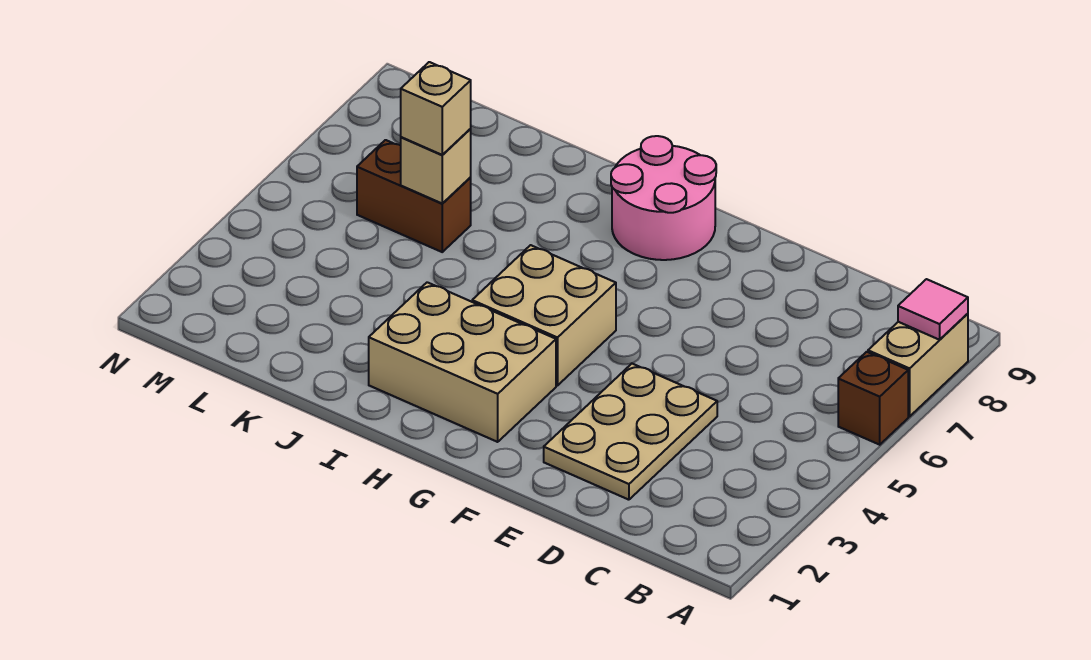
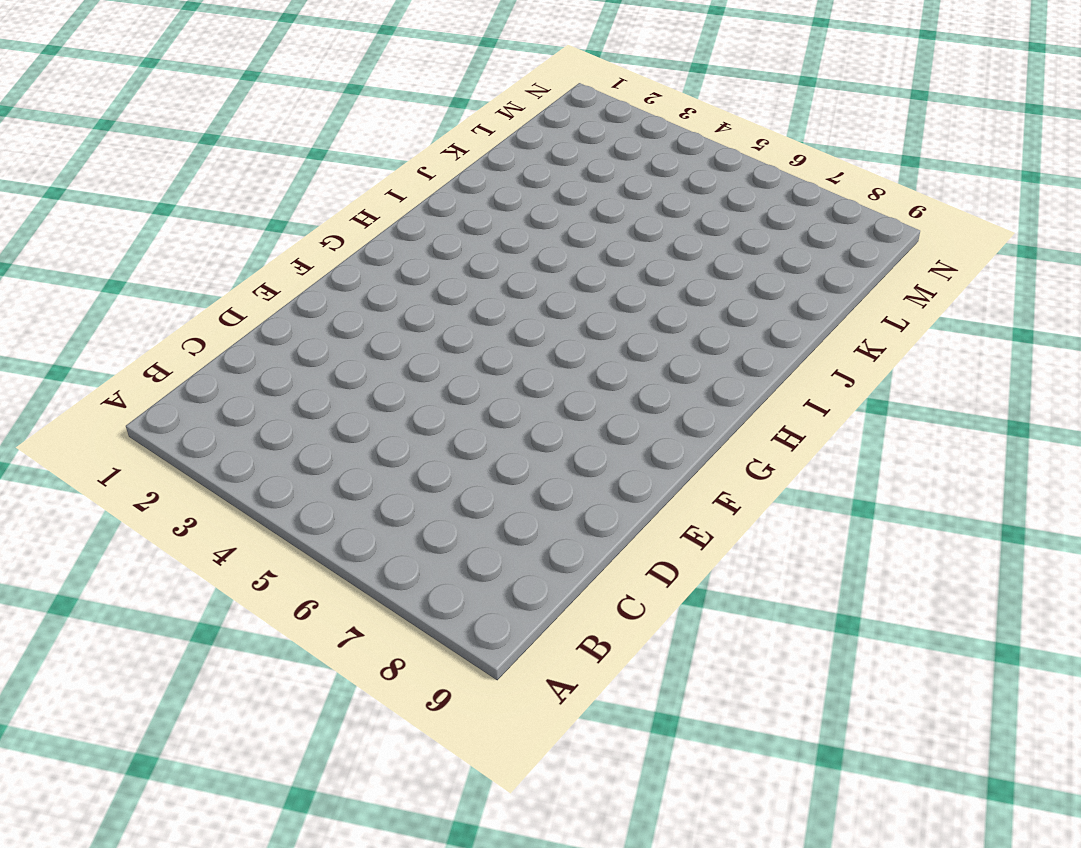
none -> brown 1x1 brick [838,352,908,445]
none -> tan 1x2 brick [868,314,968,416]

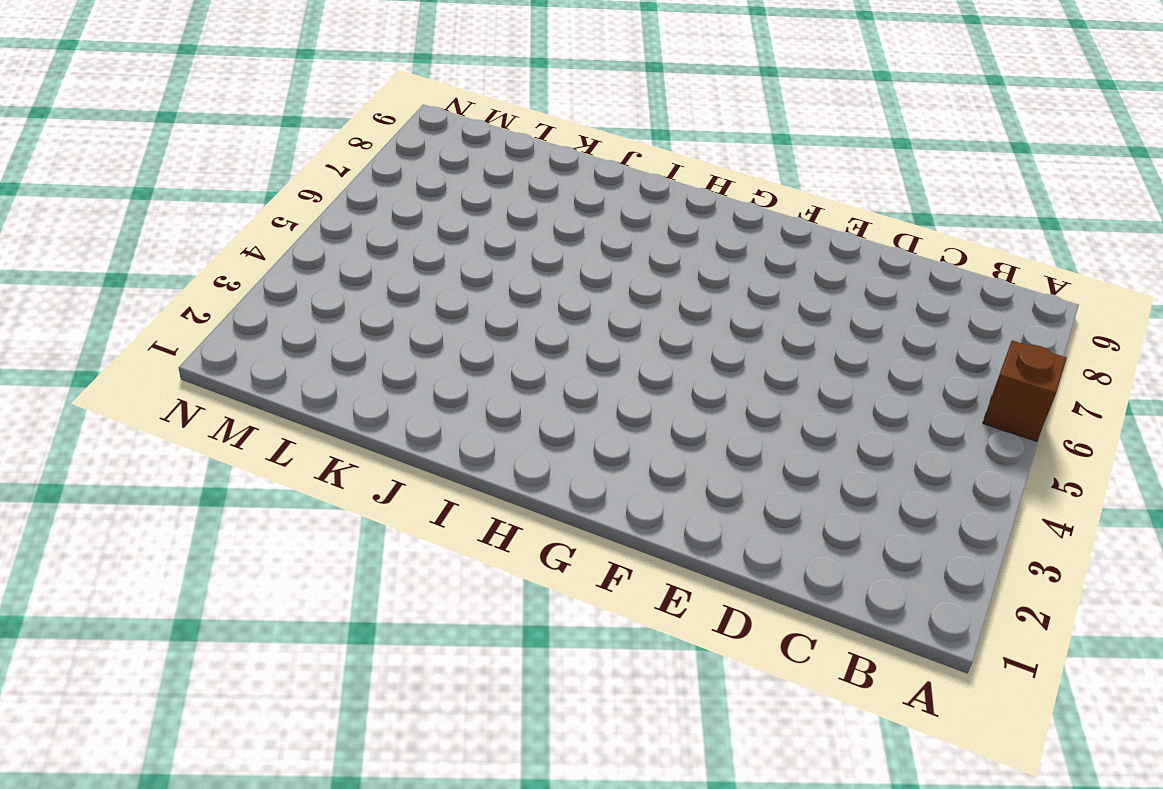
none -> tan 1x2 brick [868,314,968,416]
none -> tan 2x3 plate [544,364,717,500]

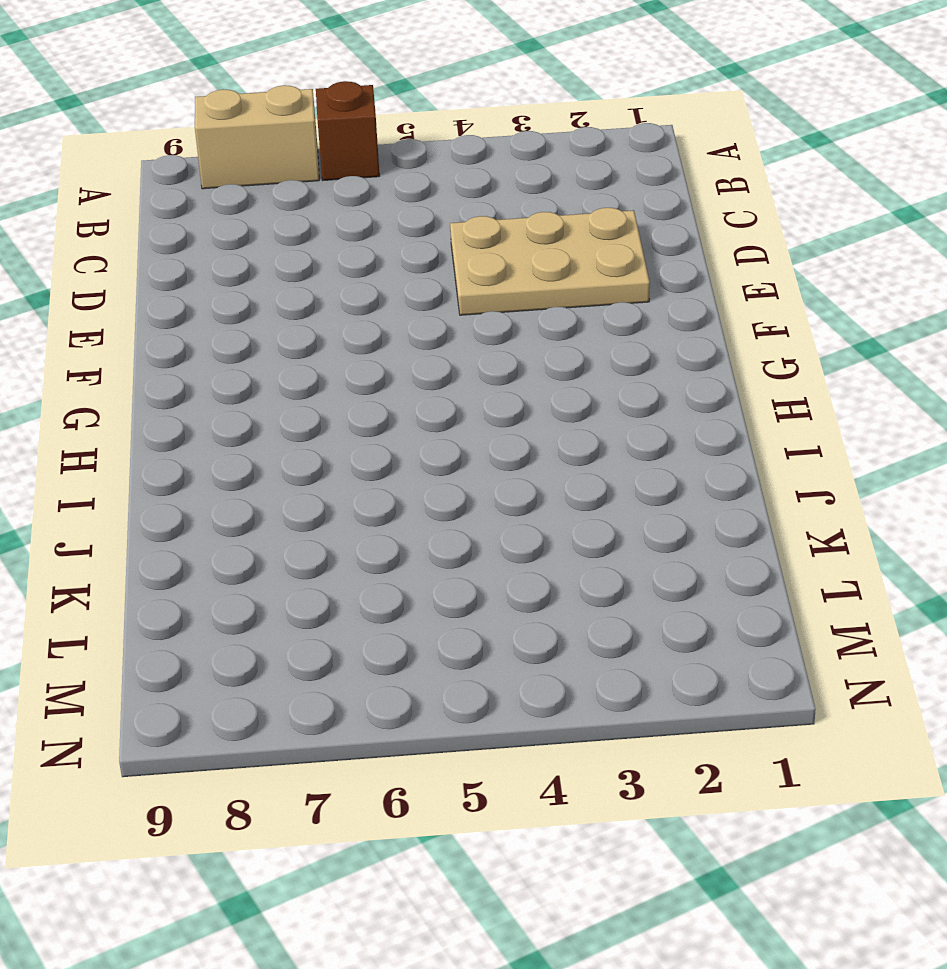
none -> tan 2x3 brick [369,282,556,442]
none -> tan 2x2 brick [472,245,616,386]

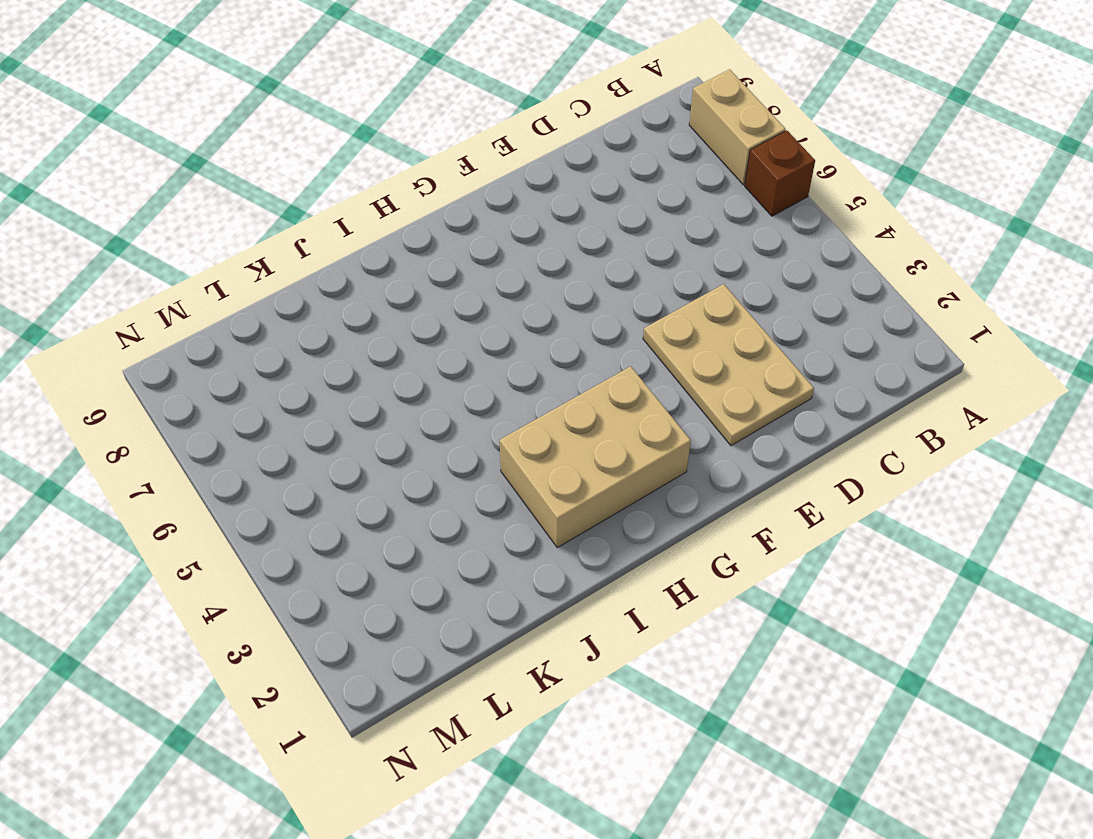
none -> tan 2x2 brick [472,245,616,386]
none -> pink 2x2 round brick [611,136,716,260]

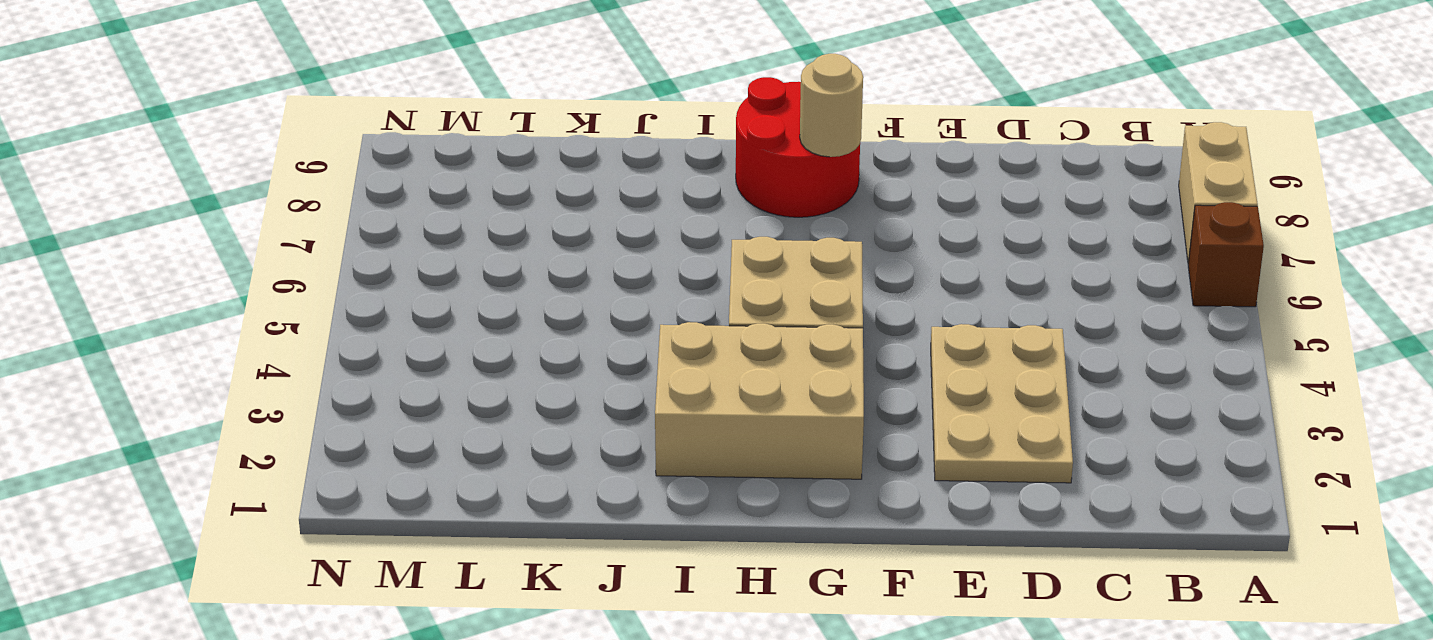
red 2x2 round brick [736,77,860,217] -> pink 2x2 round brick [611,136,716,260]
tan 1x1 round brick [800,54,863,157] -> none
none -> brown 1x2 brick [357,140,471,252]
none -> pink 1x1 tile [898,279,968,340]

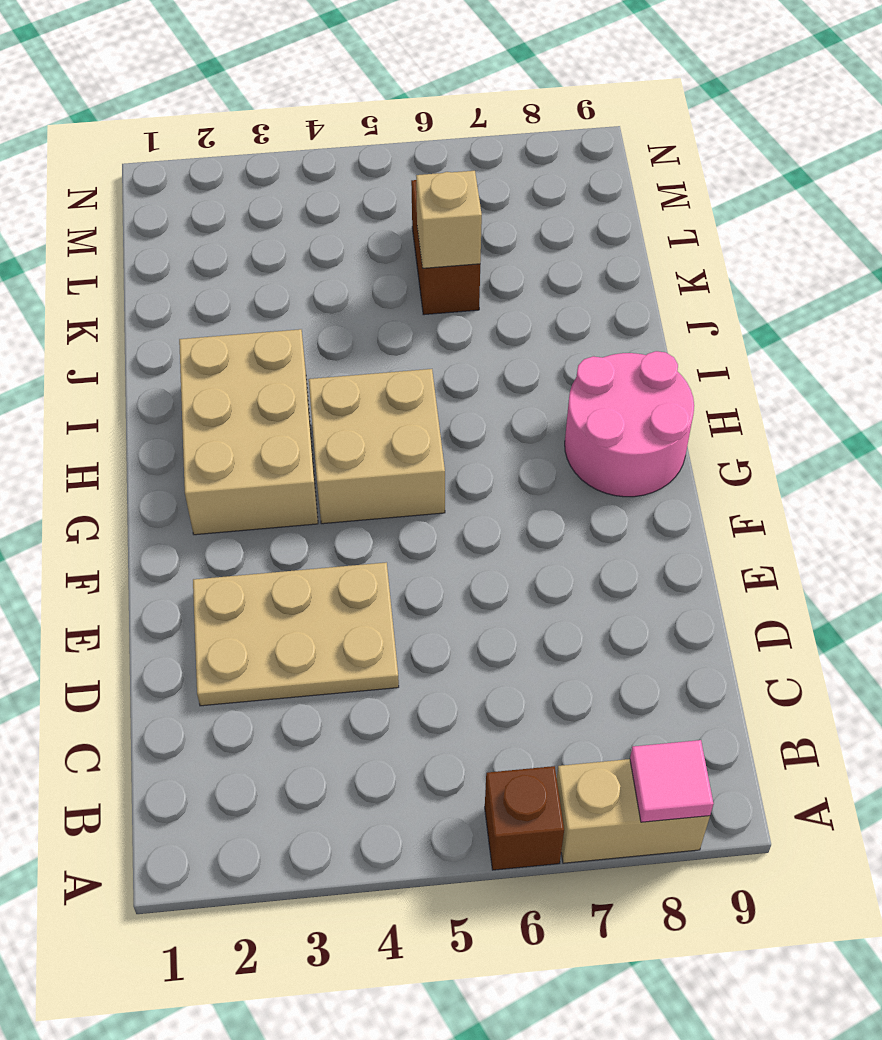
none -> tan 1x1 brick [401,62,471,155]

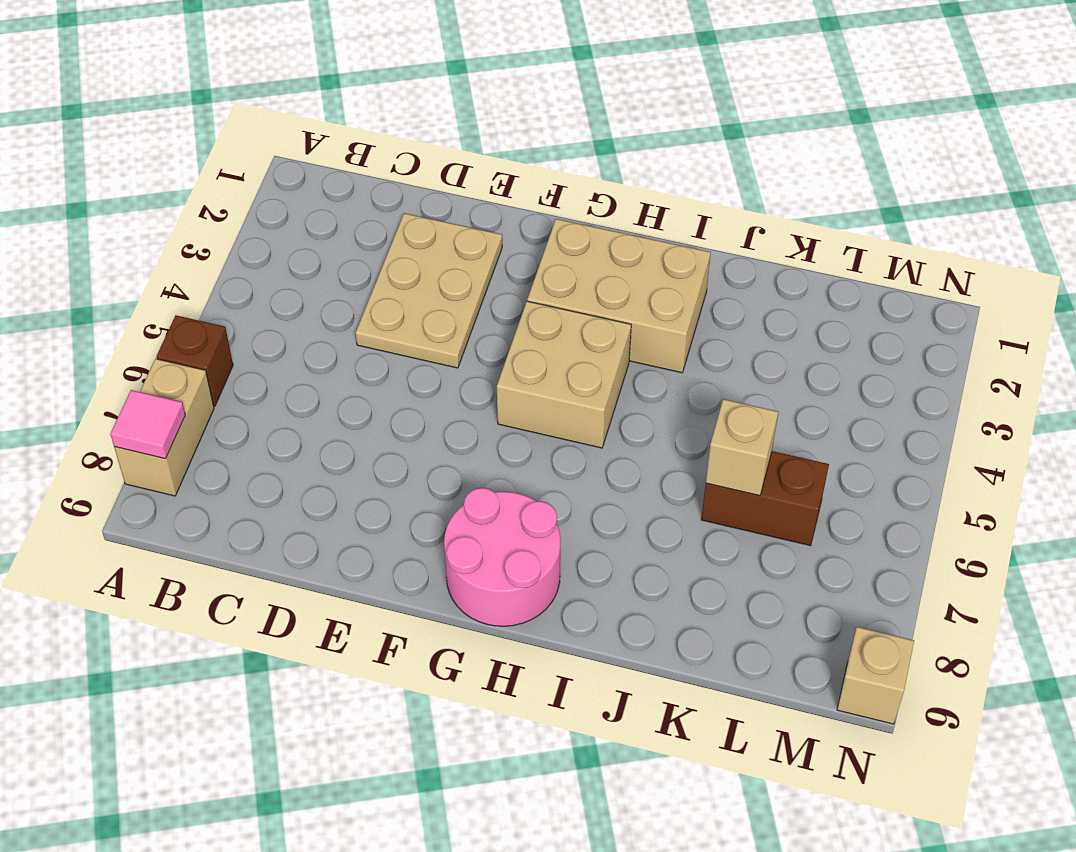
tan 1x1 brick [837,627,914,724] -> tan 1x1 brick moved to [401,62,471,155]

